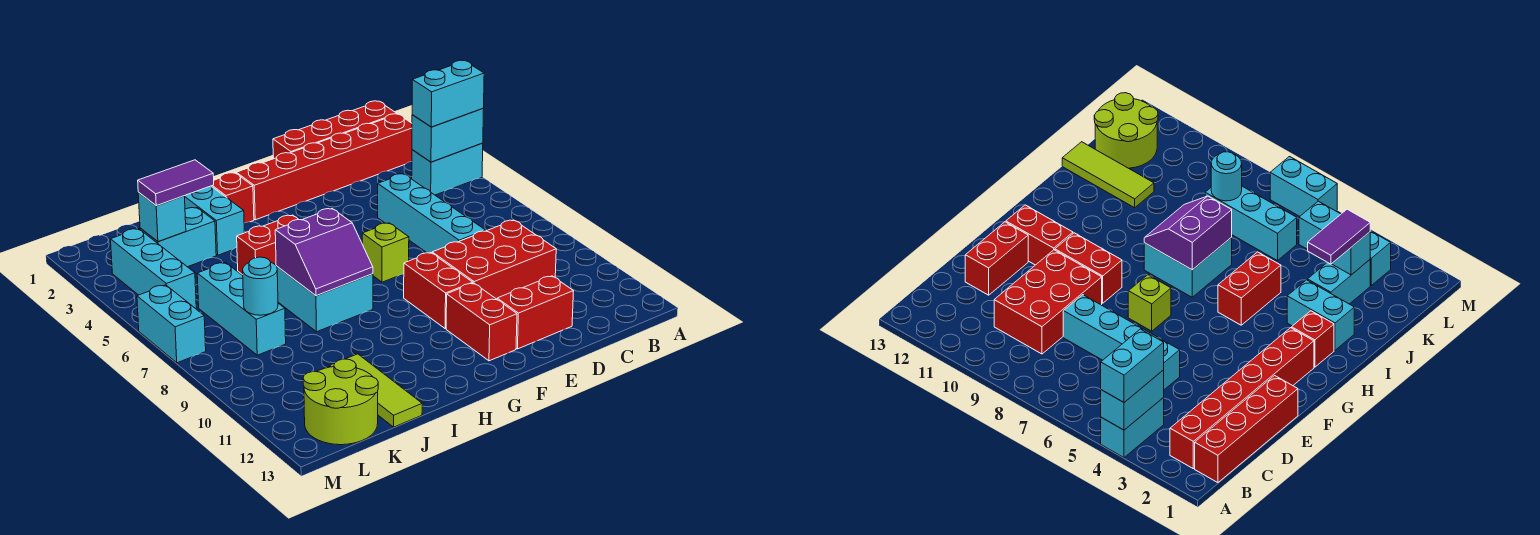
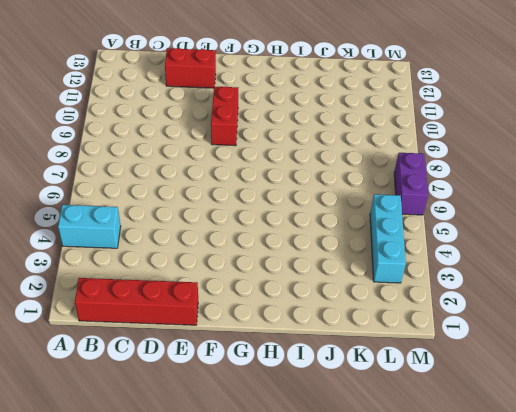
purple 1x2 brick [394,153,428,215] -> cyan 1x2 brick [137,285,206,363]
none -> red 1x6 brick [236,114,412,220]
none -> red 2x3 brick [432,220,556,299]
none -> cyan 1x4 brick [378,174,485,253]

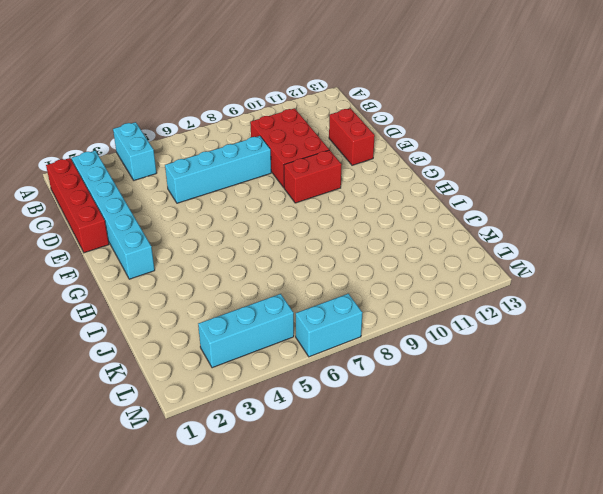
cyan 1x6 brick [72,151,155,279] -> red 1x6 brick [236,114,412,220]
none -> lime 1x1 brick [362,223,409,282]
none -> red 1x2 brick [446,283,517,361]
none -> red 1x1 brick [212,173,254,223]

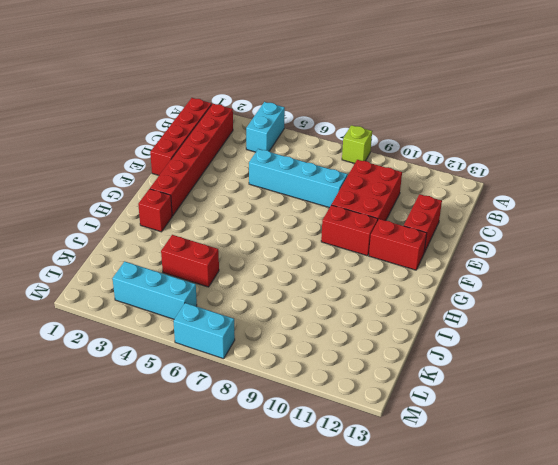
lime 1x1 brick [342,125,372,163] -> lime 1x1 brick moved to [362,223,409,282]
red 1x2 brick [161,235,219,287] -> red 1x2 brick turned to [237,215,298,275]
none -> cyan 2x2 brick [277,267,373,332]
none -> cyan 1x2 brick [185,186,244,255]
none -> cyan 1x2 brick [140,208,216,267]

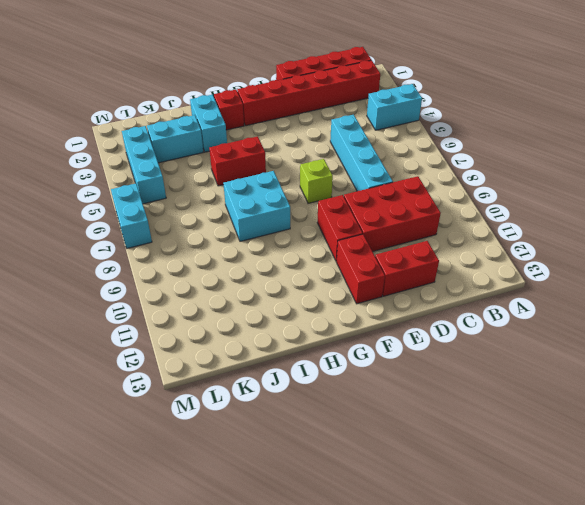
none -> lime 1x3 tile [330,354,422,427]
none -> cyan 1x3 brick [197,263,286,355]
none -> lime 2x2 round brick [303,359,378,445]

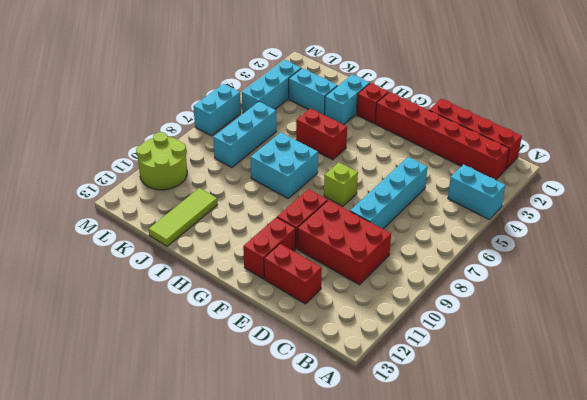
lime 2x2 round brick [136,132,187,190] -> lime 2x2 round brick moved to [303,359,378,445]
none -> cyan 1x2 brick [412,109,484,162]
none -> purple 2x2 slope [275,209,373,296]
none -> cyan 1x1 brick [138,192,186,242]

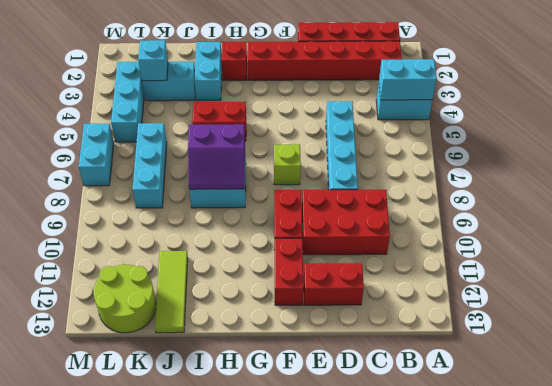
none -> cyan 1x1 round brick [243,257,278,315]
none -> cyan 1x2 brick [412,60,484,127]
none -> purple 1x2 tile [138,160,214,206]

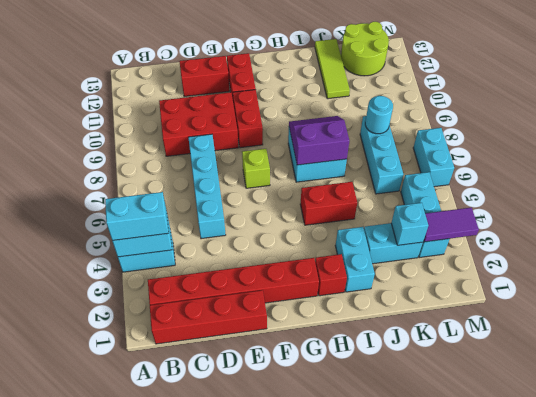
purple 1x2 tile [424,208,479,242] -> purple 1x2 tile moved to [138,160,214,206]

